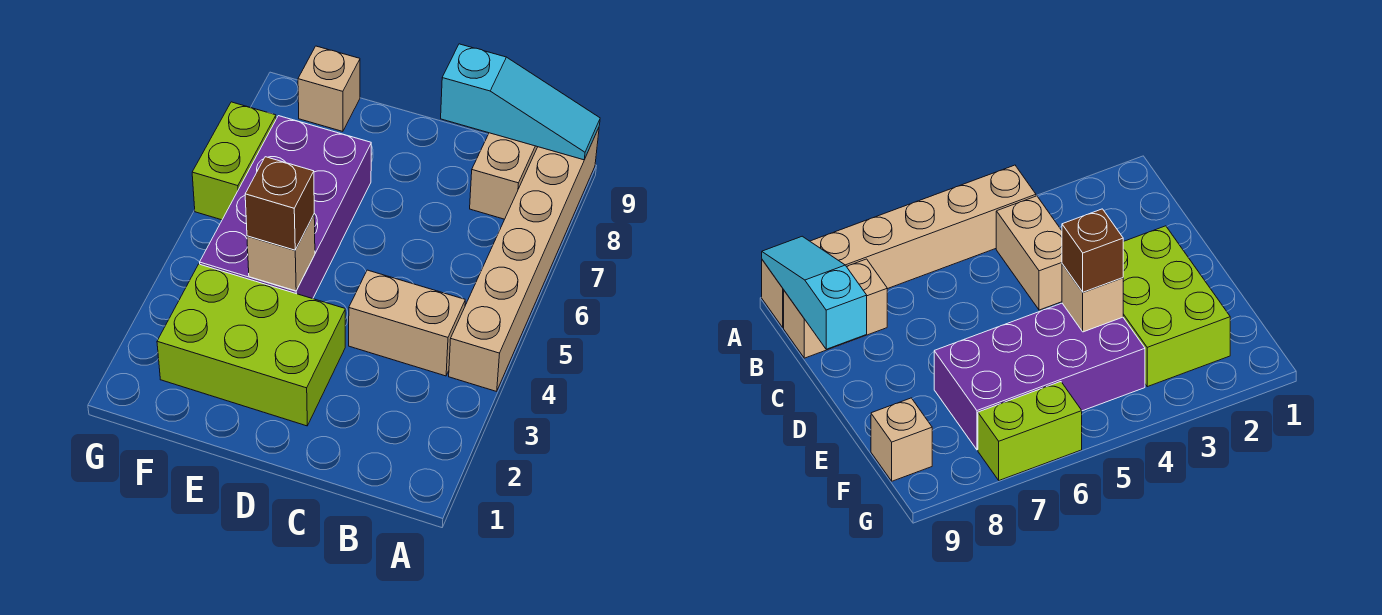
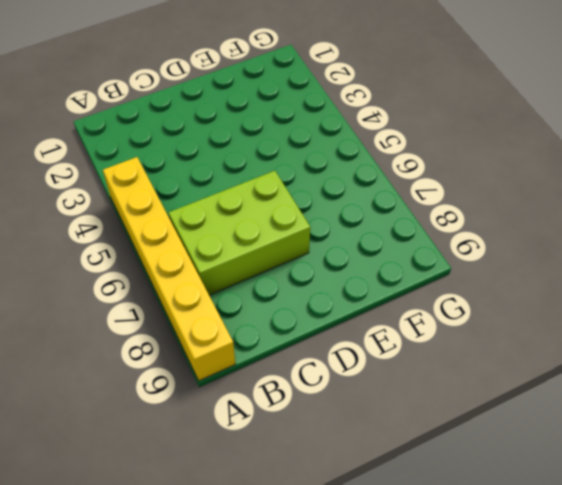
yellow 1x6 brick [103,157,236,381] -> tan 1x6 brick [449,128,599,391]
lime 2x3 brick [169,171,310,295] -> lime 2x3 brick moved to [157,264,345,426]
none -> tan 1x2 brick [349,270,465,376]
none -> tan 1x2 brick [470,133,537,219]

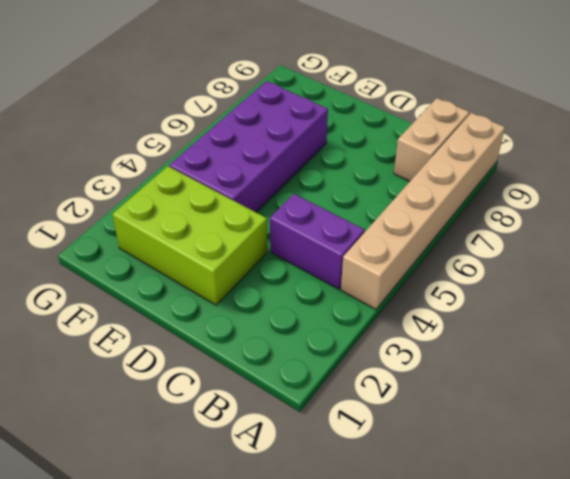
purple 1x2 brick [270,194,364,289] -> tan 1x2 brick [349,270,465,376]
none -> tan 1x1 brick [298,46,360,131]
none -> lime 1x2 brick [192,102,276,220]

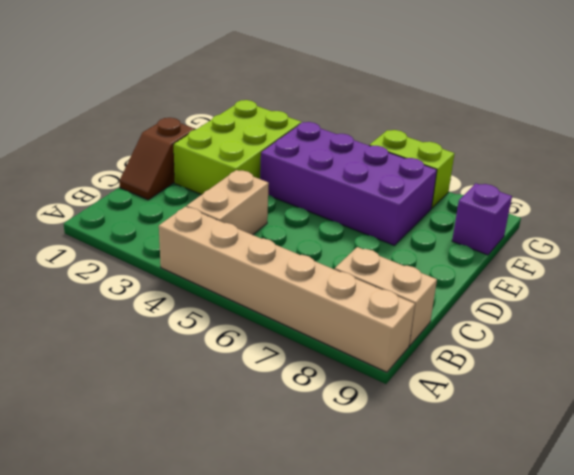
brown 1x2 slope [119,118,195,200] -> none
purple 1x1 brick [452,183,512,255] -> tan 1x1 brick [298,46,360,131]
none -> cyan 1x3 slope [441,44,600,160]
none -> tan 1x1 brick [247,215,315,291]

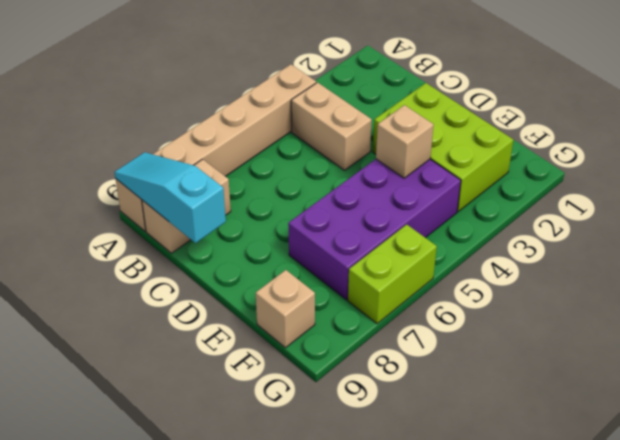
none -> brown 1x1 brick [245,157,314,250]

